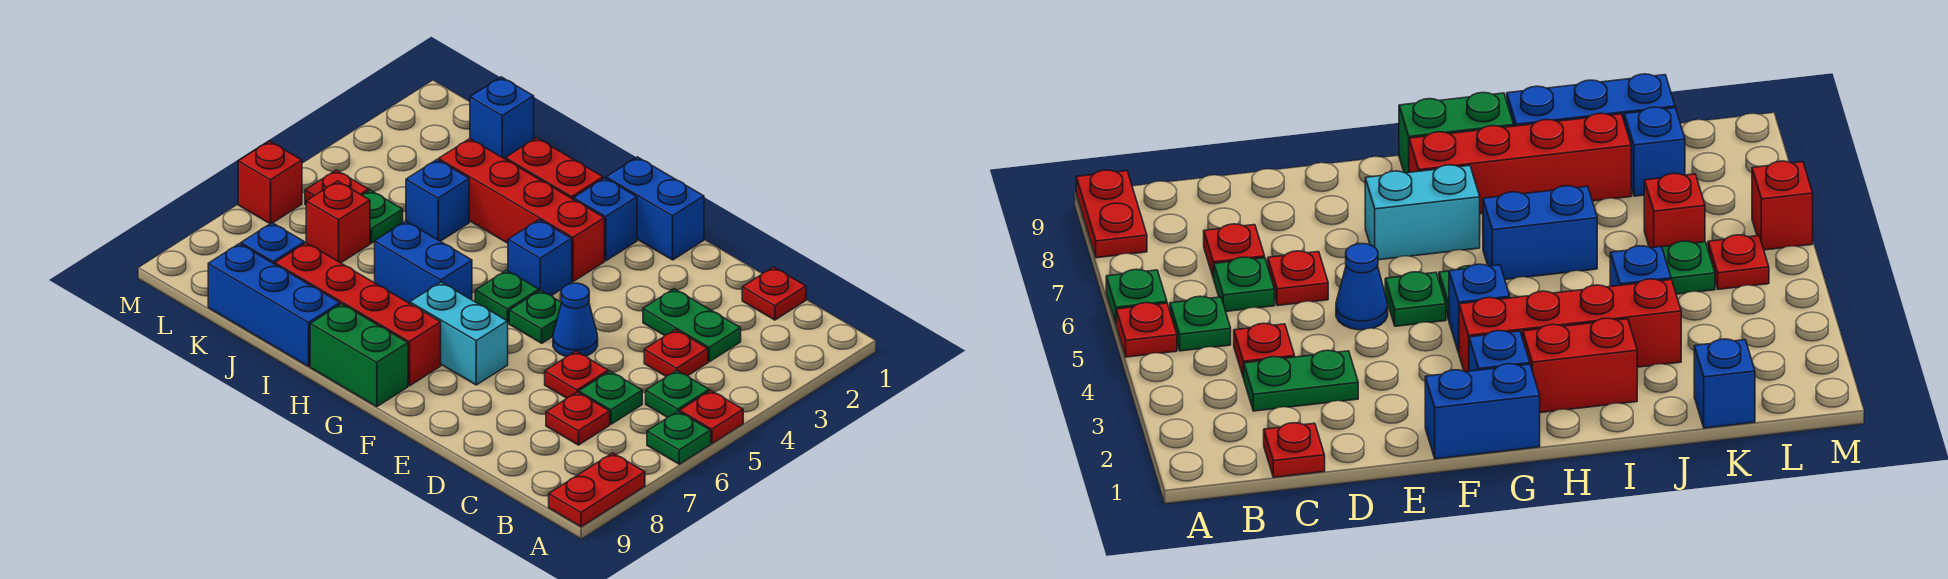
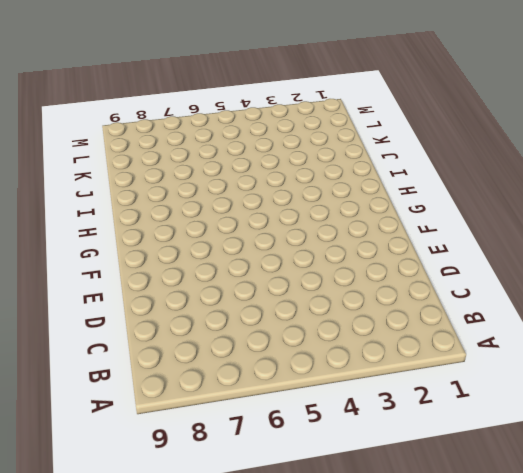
none -> red 1x1 plate [680,390,743,443]
none -> green 1x1 plate [647,411,711,464]
none -> red 1x2 plate [549,453,645,527]
none -> green 1x1 plate [646,370,709,417]

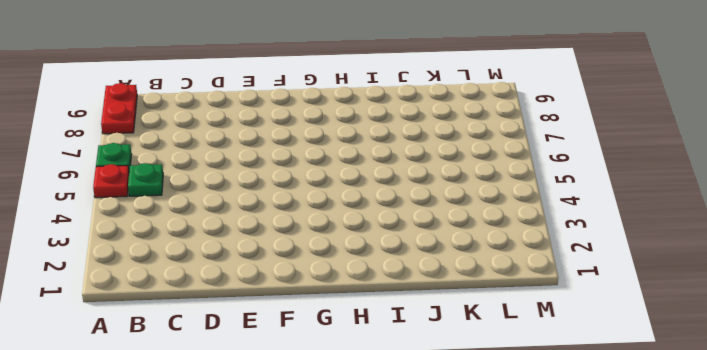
none -> red 1x1 plate [742,267,806,320]
none -> green 1x2 plate [643,289,741,362]
none -> red 1x1 plate [644,330,708,376]
none -> green 1x1 plate [579,371,642,424]

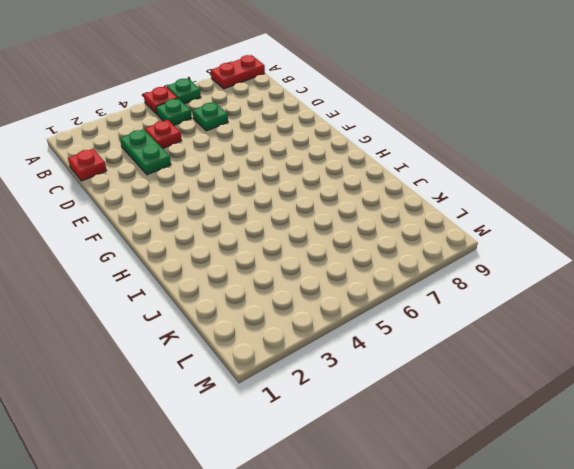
none -> red 1x1 plate [546,392,610,445]
none -> red 1x1 plate [545,351,608,398]
none -> blue 1x1 cone [553,283,598,357]
none -> blue 1x2 brick [606,157,704,260]

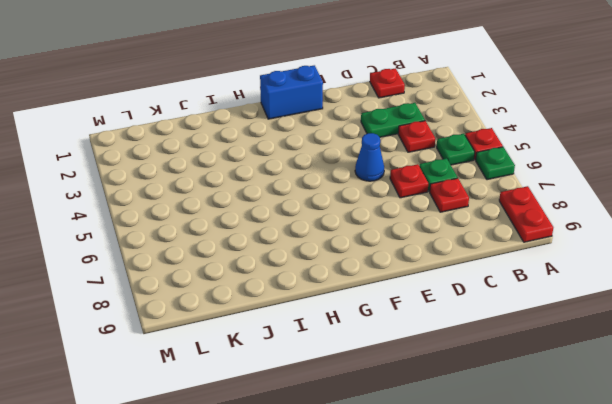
none -> green 1x1 plate [509,290,562,343]
none -> cyan 1x2 brick [410,282,508,385]
none -> blue 1x1 brick [574,178,637,261]
none -> red 1x4 brick [439,139,604,281]

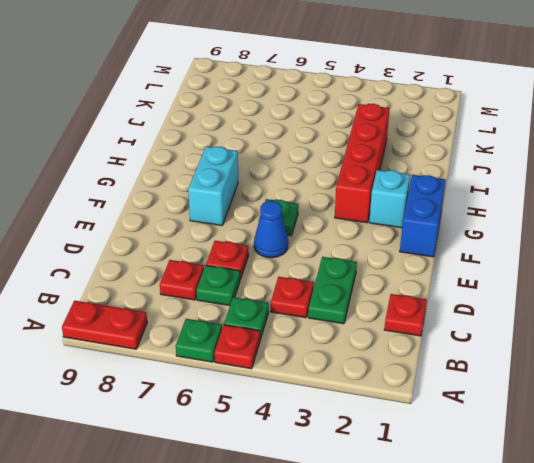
cyan 1x1 brick [369,170,410,228] -> blue 1x1 brick [574,178,637,261]
none -> blue 1x1 brick [508,220,572,296]
none -> green 1x1 plate [475,270,539,323]
none -> red 1x4 brick [275,243,441,386]
none -> green 1x2 brick [310,304,408,407]

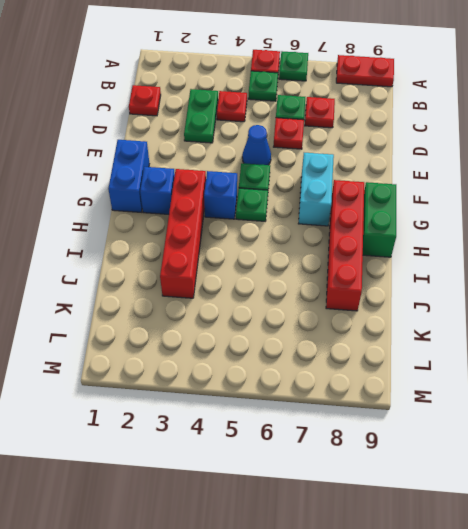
none -> red 1x2 brick [505,138,603,199]
none -> blue 1x2 brick [375,221,472,303]
none -> blue 1x3 brick [208,244,340,366]
none -> blue 1x1 brick [406,160,469,241]

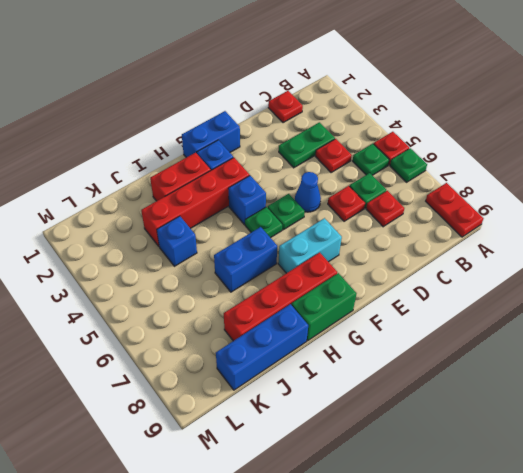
none -> blue 1x1 brick [470,77,534,159]
none -> green 1x1 plate [362,190,403,243]
none -> red 1x1 brick [306,181,370,263]
none -> blue 1x1 brick [241,223,305,264]

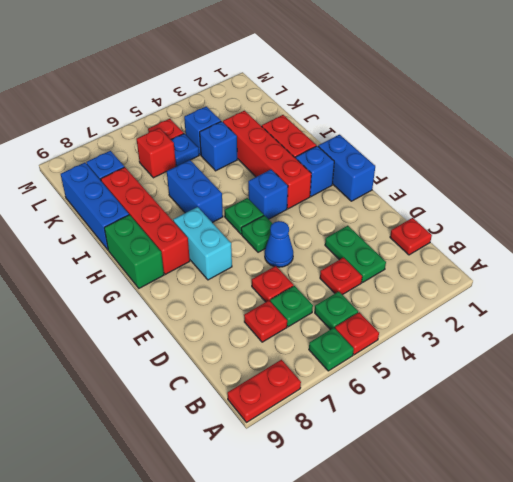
blue 1x1 brick [184,106,221,155] -> blue 1x1 brick moved to [470,77,534,159]
blue 1x1 plate [171,134,199,166] -> green 1x1 plate [362,190,403,243]
none -> red 1x1 brick [238,141,302,224]

